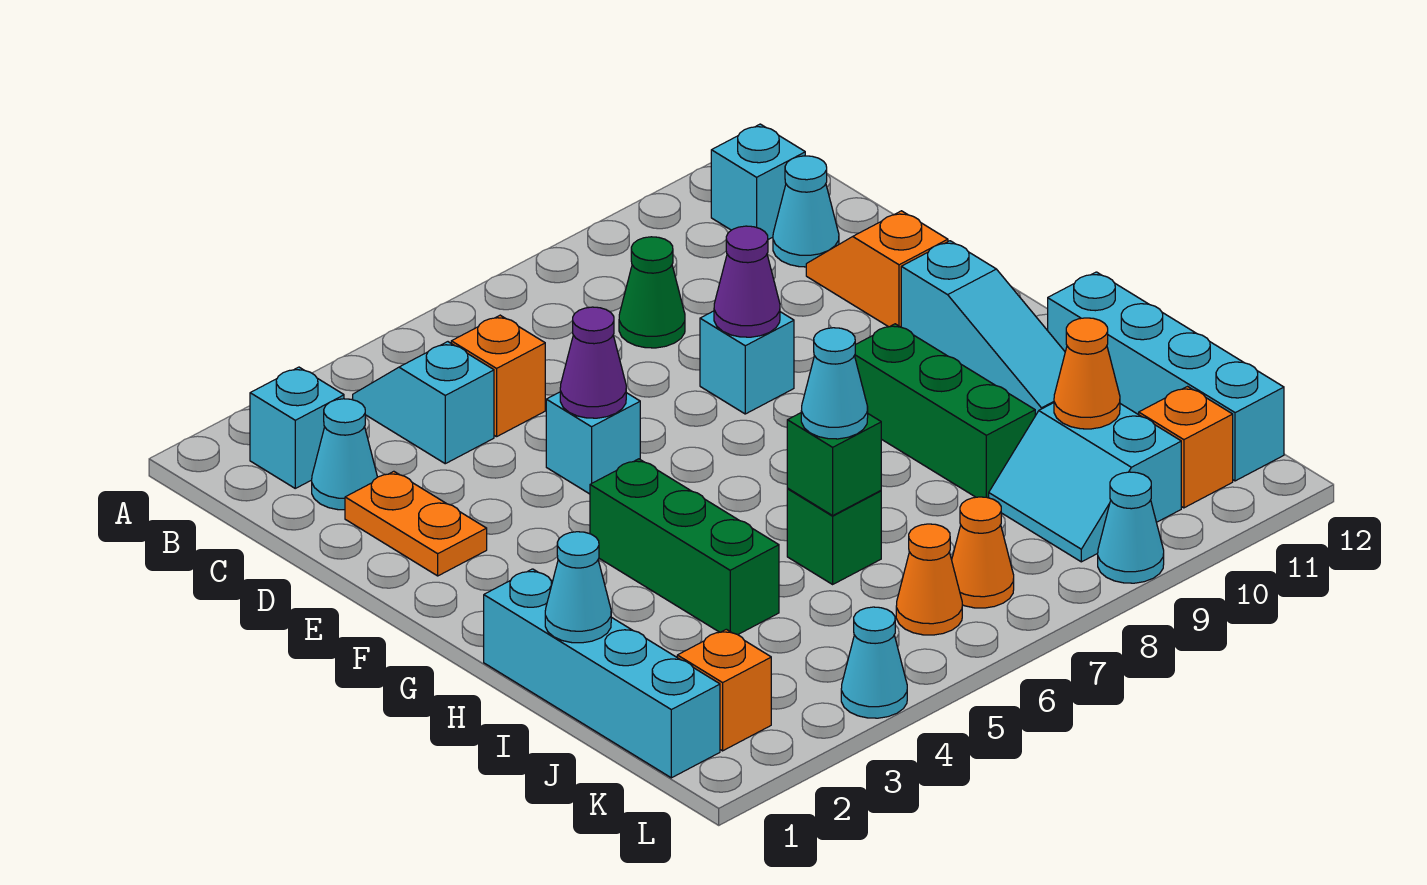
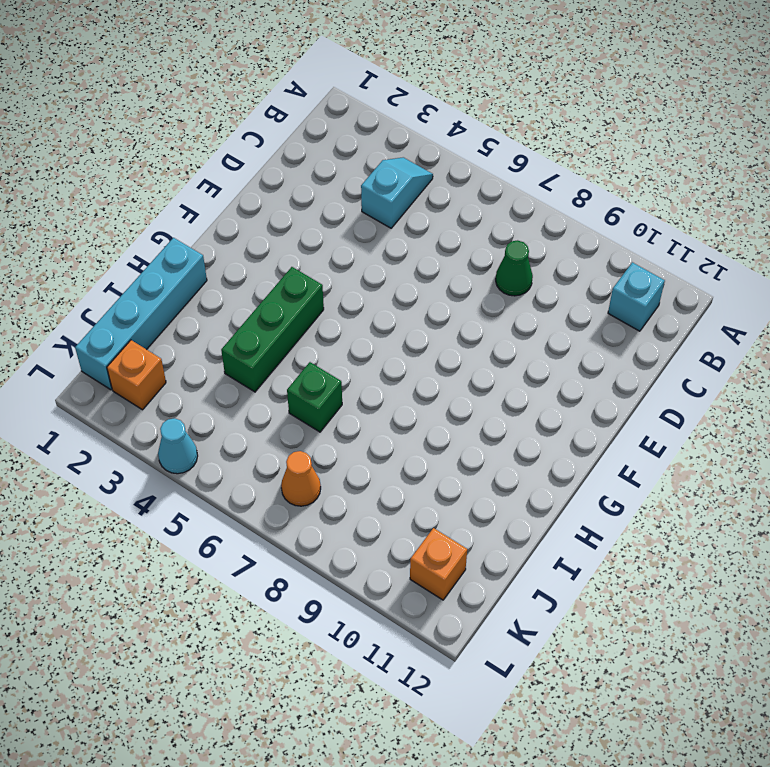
none -> cyan 1x1 brick [250,367,344,488]
none -> cyan 1x1 cone [312,399,377,510]
none -> orange 1x1 brick [451,315,545,437]
none -> cyan 1x1 cone [773,156,839,267]

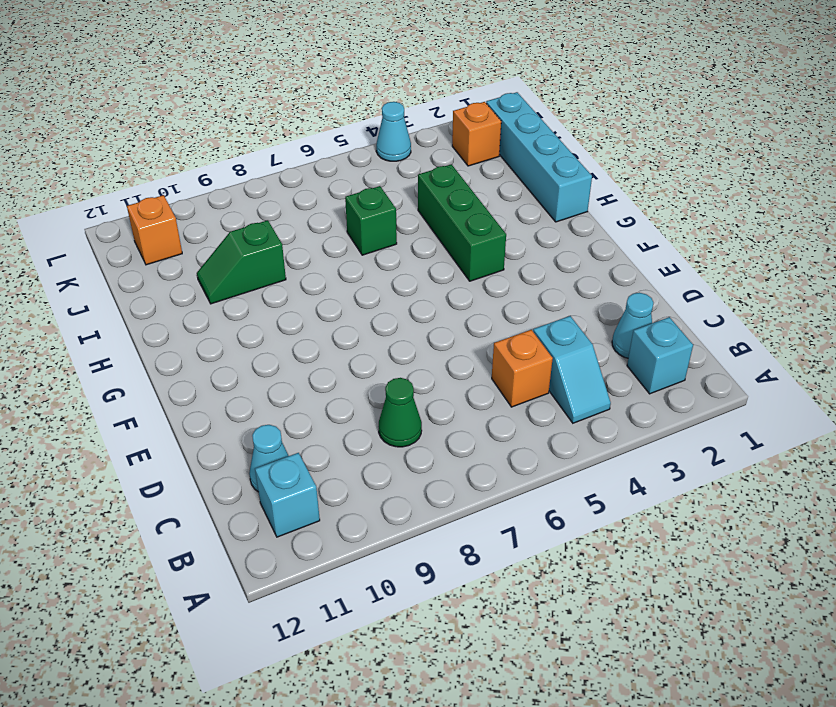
green 1x2 slope [197,220,286,304] -> green 1x3 brick [854,324,1035,498]
none -> orange 1x2 plate [345,471,487,576]
none -> orange 1x2 slope [806,211,948,327]
none -> cyan 1x1 brick [546,392,640,494]
none -> cyan 1x1 brick [700,311,794,414]

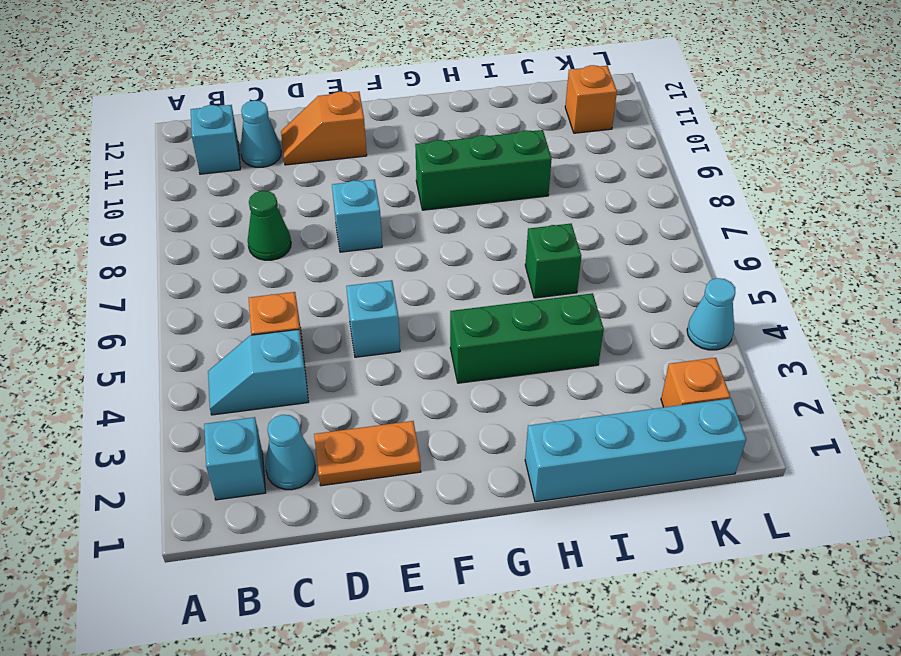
none -> cyan 1x3 slope [901,241,1065,416]
none -> cyan 1x4 brick [1048,272,1284,481]
none -> cyan 2x2 slope [989,403,1181,562]
none -> orange 1x1 cone [896,524,962,635]

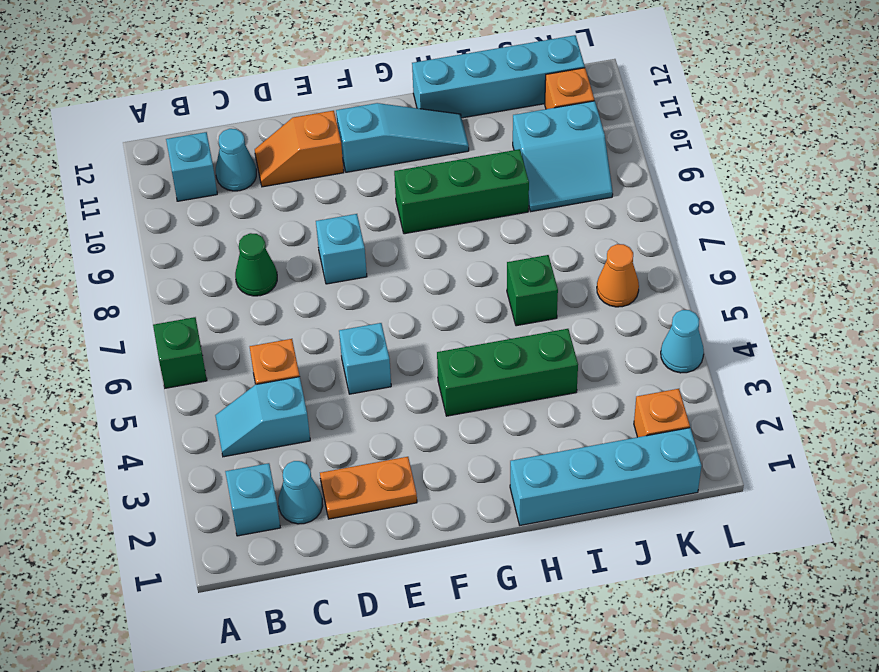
green 1x1 brick [153,317,207,388] -> green 1x1 brick moved to [787,413,881,515]
none -> orange 1x1 cone [952,497,1014,608]
none -> cyan 1x1 cone [1098,472,1164,583]
none -> purple 1x1 cone [560,307,626,418]
none -> purple 1x1 cone [714,226,780,337]

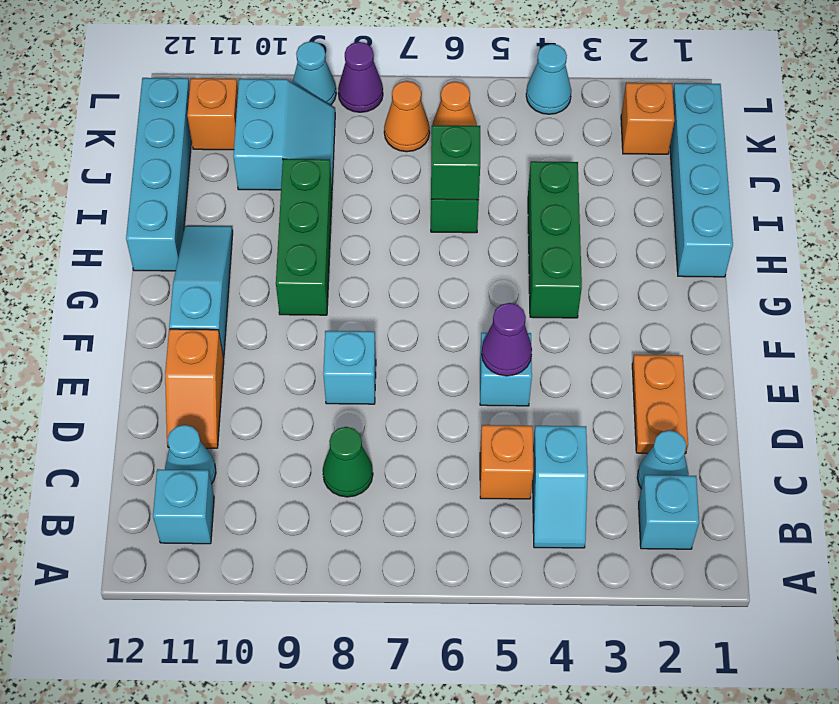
purple 1x1 cone [338,42,383,112] -> purple 1x1 cone moved to [714,226,780,337]
none -> cyan 1x1 cone [545,532,611,643]
none -> orange 1x1 cone [1054,318,1120,429]
none -> cyan 1x1 cone [801,328,868,439]

